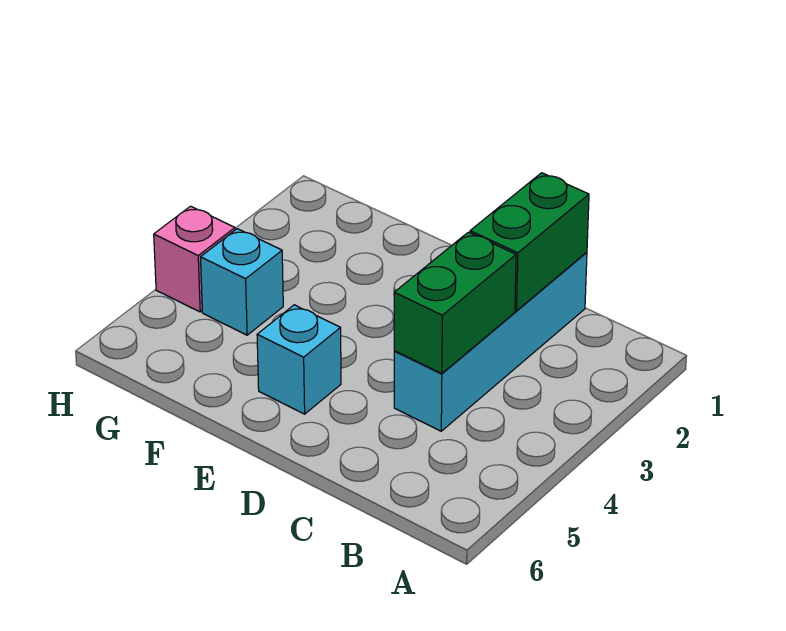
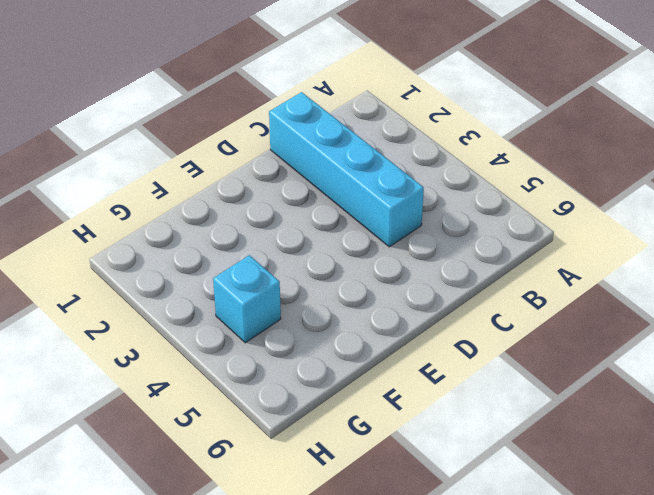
none -> cyan 1x1 brick [257,305,341,414]
none -> pink 1x1 brick [154,206,235,312]

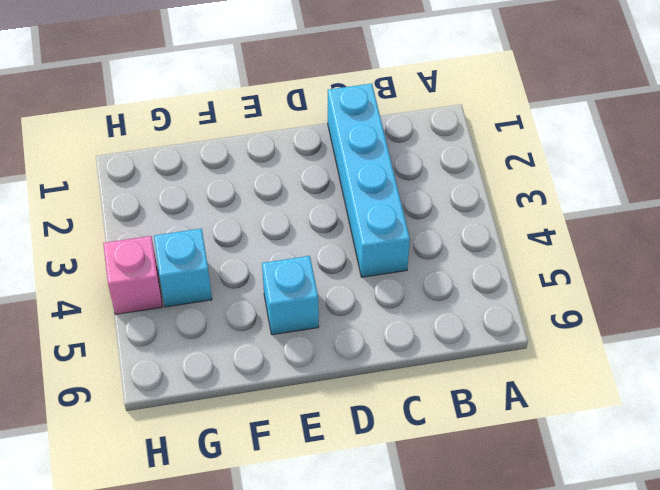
none -> green 1x2 brick [470,173,589,311]
none -> green 1x2 brick [394,232,516,374]

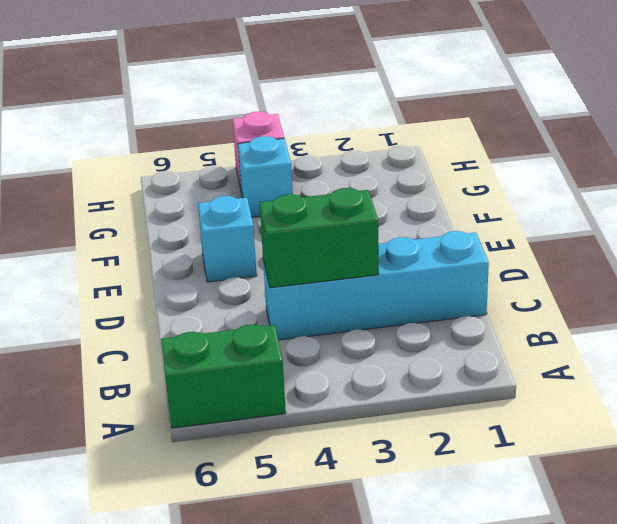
green 1x2 brick [161,325,286,428] -> green 1x2 brick moved to [470,173,589,311]

